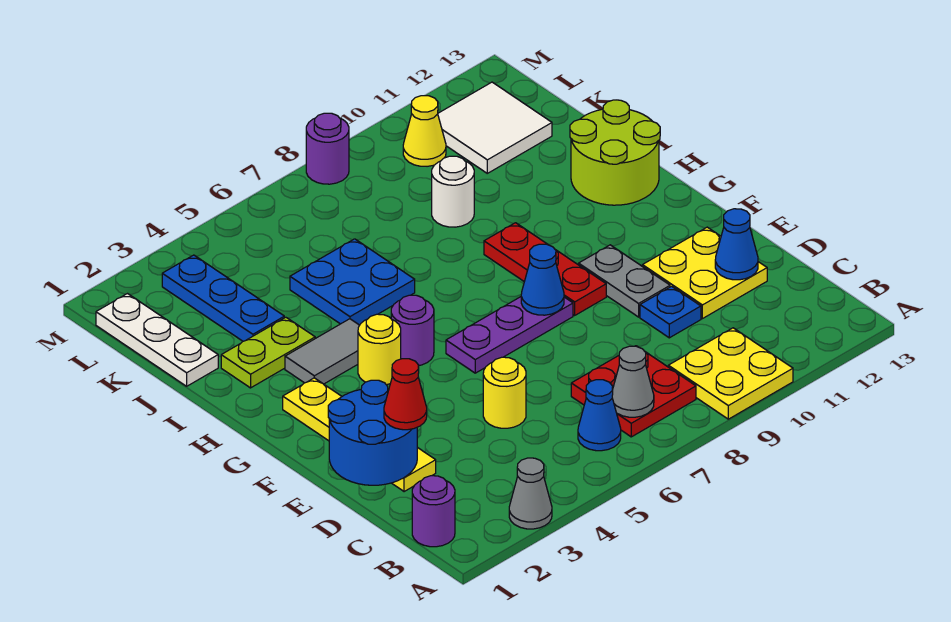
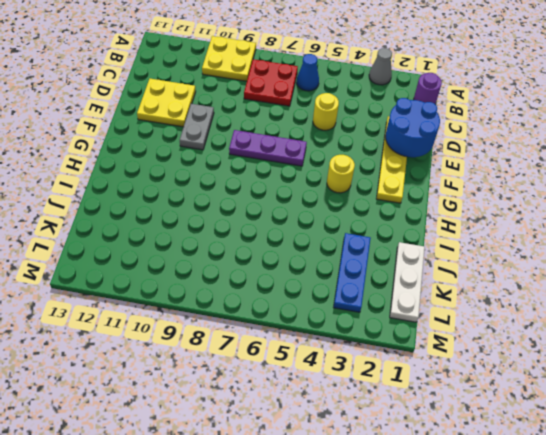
none -> blue 1x1 plate [640,286,701,338]
none -> red 1x3 plate [484,223,606,315]
none -> purple 1x1 round brick [391,295,434,365]

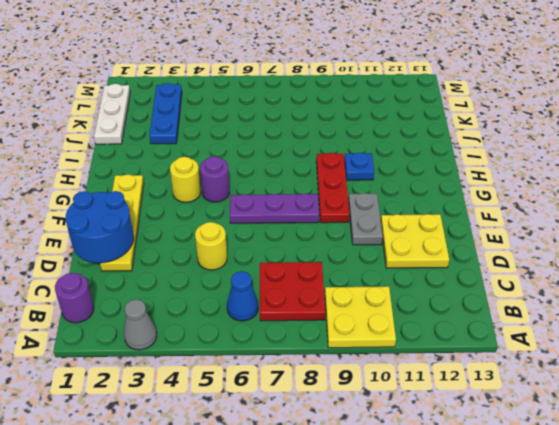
blue 1x1 plate [344,152,374,180] -> blue 1x1 plate moved to [640,286,701,338]
none -> grey 1x2 tile [285,319,360,384]
none -> lime 2x2 round brick [570,100,660,205]
none -> lime 1x2 plate [221,317,315,388]

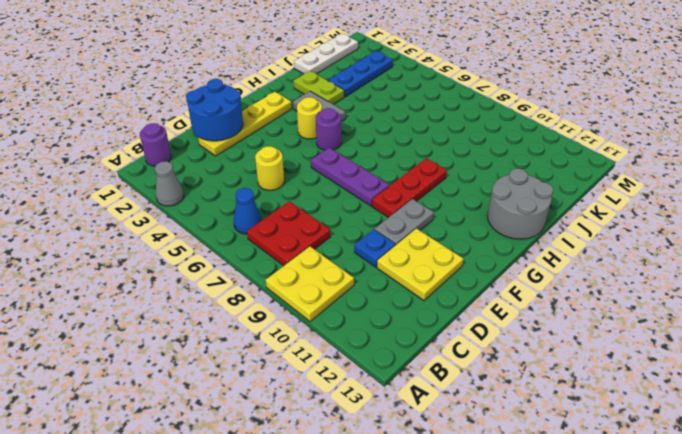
grey 2x2 round brick [487,169,553,239] -> lime 2x2 round brick [570,100,660,205]
none -> blue 2x2 plate [290,239,415,325]
none -> white 1x1 round brick [432,156,474,227]
none -> white 2x2 tile [438,82,552,173]

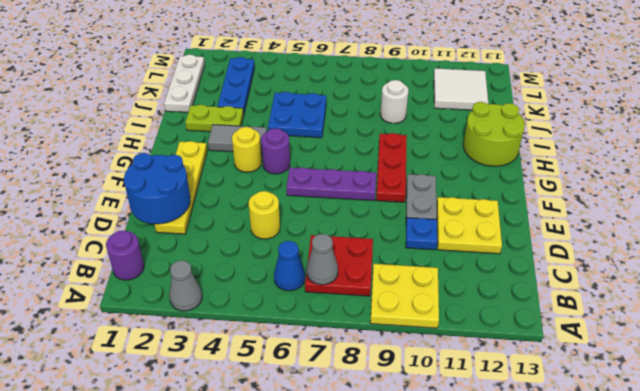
none -> yellow 1x1 cone [403,96,446,166]
none -> purple 1x1 round brick [306,113,349,184]
none -> blue 1x1 cone [715,209,758,280]

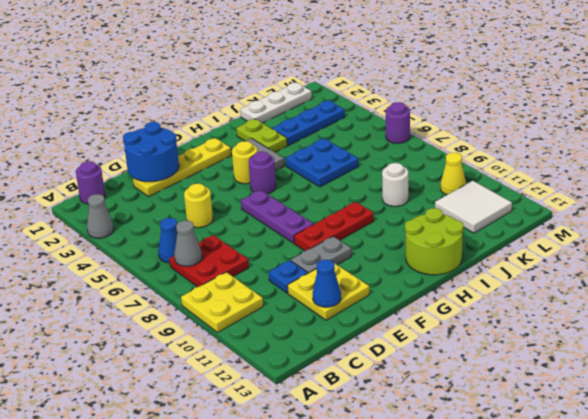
purple 1x1 round brick [386,102,410,143] -> purple 1x1 round brick moved to [306,113,349,184]
none -> blue 1x1 cone [521,244,564,315]
none -> red 1x1 cone [384,359,427,430]

